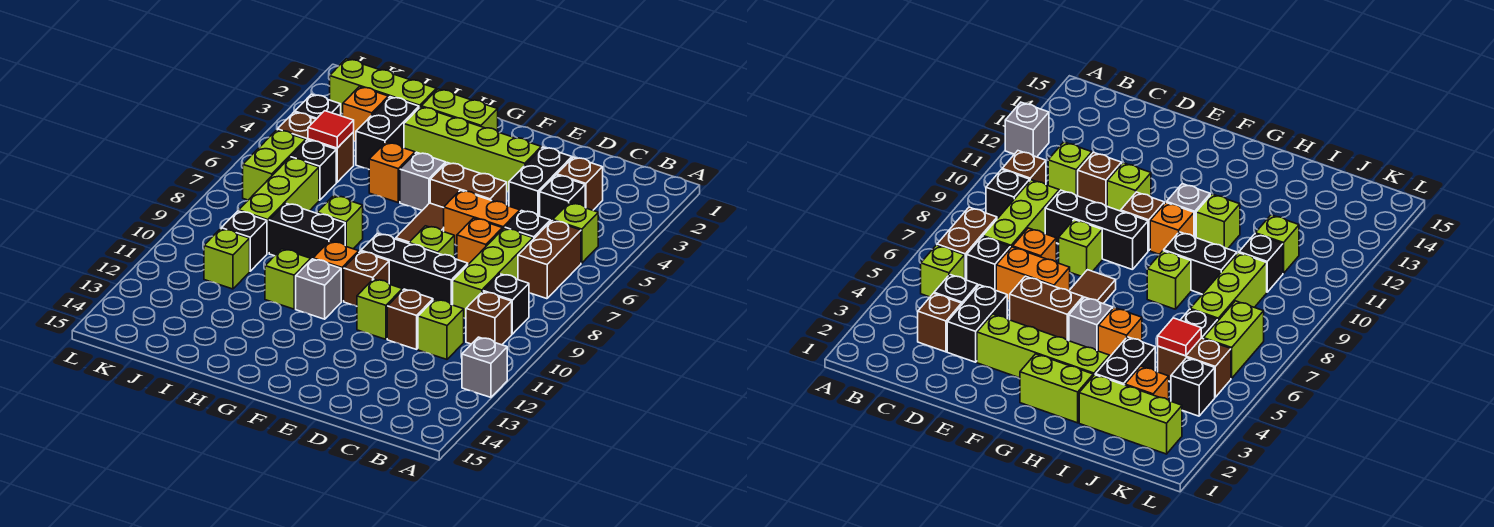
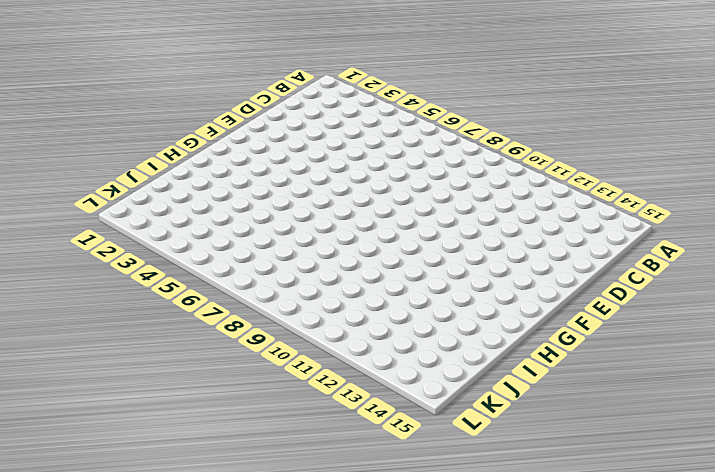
none -> grey 1x1 brick [462,337,507,397]
none -> lime 1x1 brick [553,203,598,263]
none -> brown 1x2 brick [518,221,581,299]
none -> black 1x1 brick [483,274,529,334]

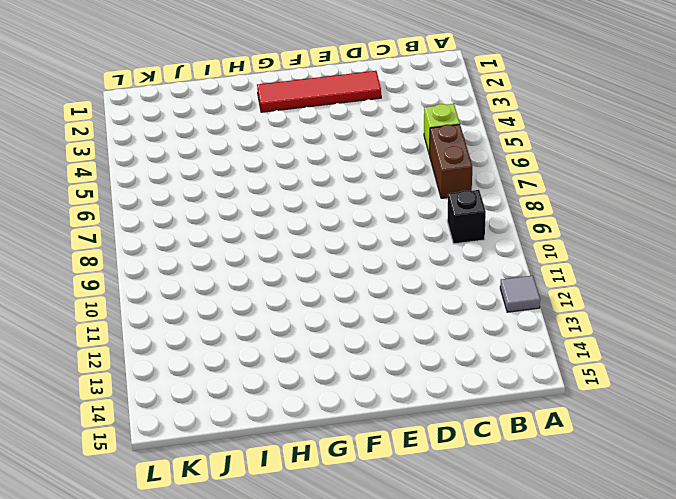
grey 1x1 tile [500,275,540,312] -> grey 1x1 brick [462,337,507,397]
red 1x4 tile [257,71,381,112] -> lime 1x2 brick [421,89,498,131]
none -> brown 1x1 brick [466,292,512,345]
none -> brown 1x1 brick [557,157,603,210]
none -> black 1x1 brick [540,175,585,222]
none -> black 1x1 brick [505,211,550,239]

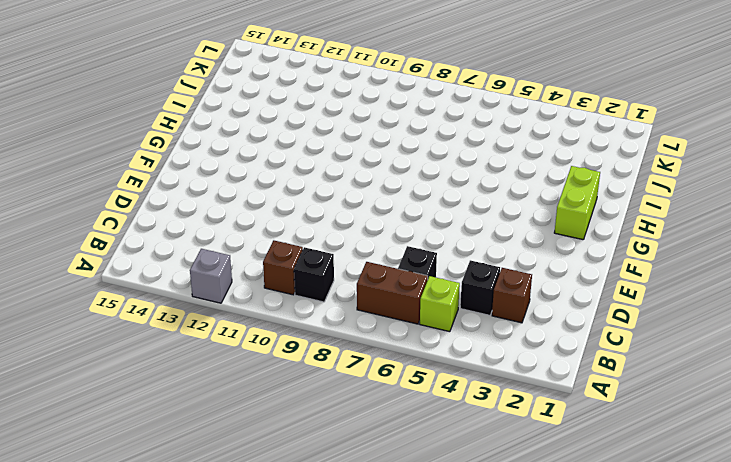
none -> lime 1x3 brick [453,228,533,319]
none -> lime 1x1 brick [418,299,464,359]
none -> black 1x2 brick [509,147,572,216]
none -> orange 1x2 brick [444,190,520,245]

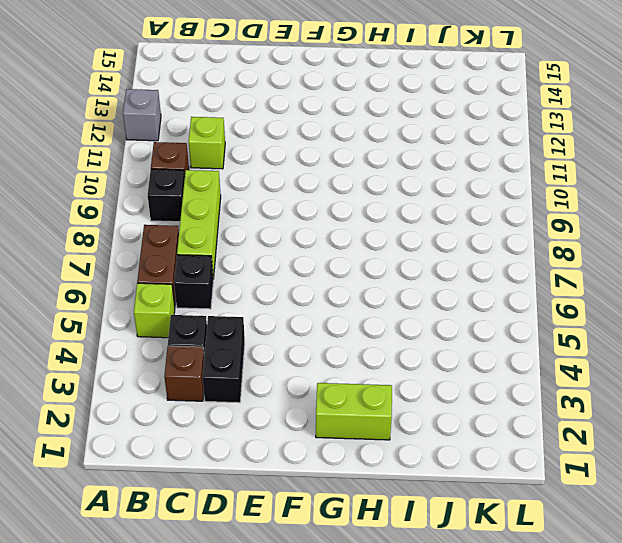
none -> orange 1x2 brick [444,190,520,245]
none -> orange 1x1 brick [457,218,503,264]
none -> black 1x3 brick [361,233,468,305]
none -> brown 1x1 brick [387,289,433,349]

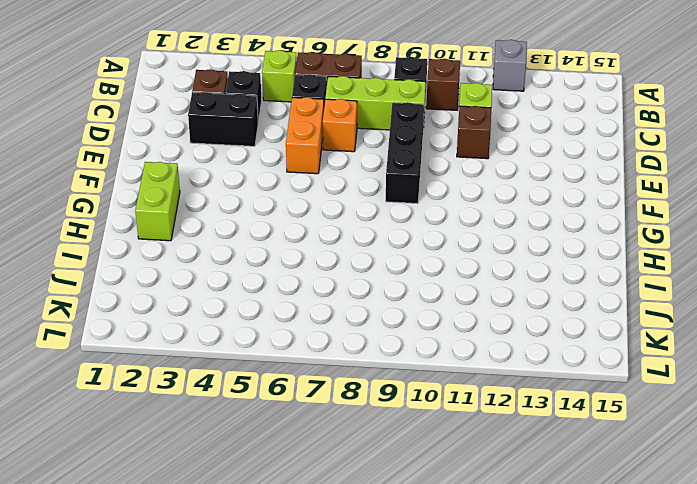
none -> lime 1x4 brick [404,107,541,192]
none -> brown 1x2 brick [430,163,507,208]
none -> lime 1x1 brick [409,226,455,258]
none -> lime 1x1 brick [357,279,403,339]

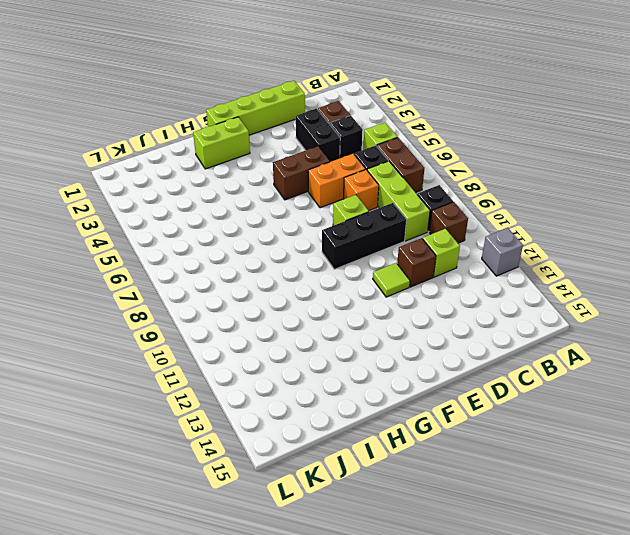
lime 1x4 brick [206,81,305,135] -> lime 1x4 brick moved to [404,107,541,192]
lime 1x1 tile [373,263,410,297] -> lime 1x1 brick [357,279,403,339]
none -> brown 1x2 tile [396,203,444,244]
none -> brown 1x1 brick [344,251,389,306]
none -> grey 1x1 brick [400,152,445,210]
none -> orange 1x1 brick [313,241,359,301]

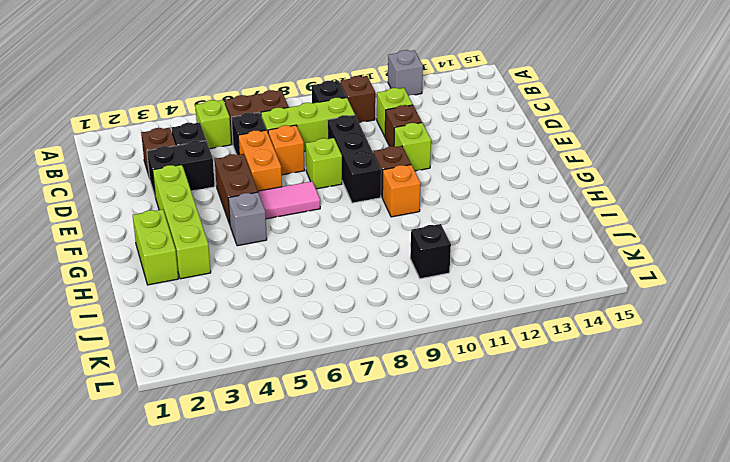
pink 1x2 tile [258,181,320,219] -> brown 1x2 tile [396,203,444,244]
none -> grey 1x1 brick [296,259,341,319]
none -> orange 1x1 brick [369,142,415,202]
none -> lime 1x1 brick [317,196,363,249]
none -> black 1x2 brick [269,203,345,260]

